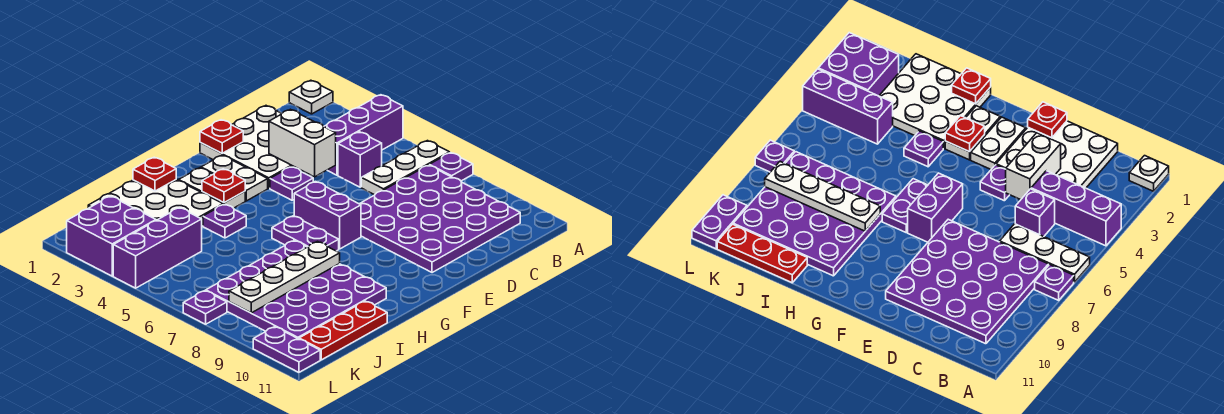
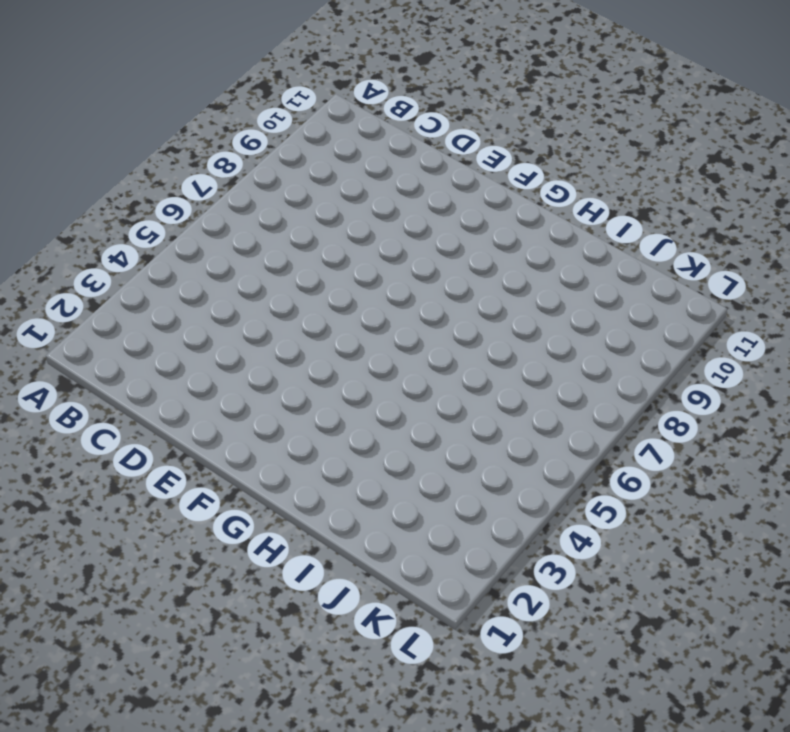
none -> white 1x1 plate [289,80,333,114]
none -> purple 1x3 brick [324,95,403,175]
none -> white 1x3 plate [361,141,450,195]

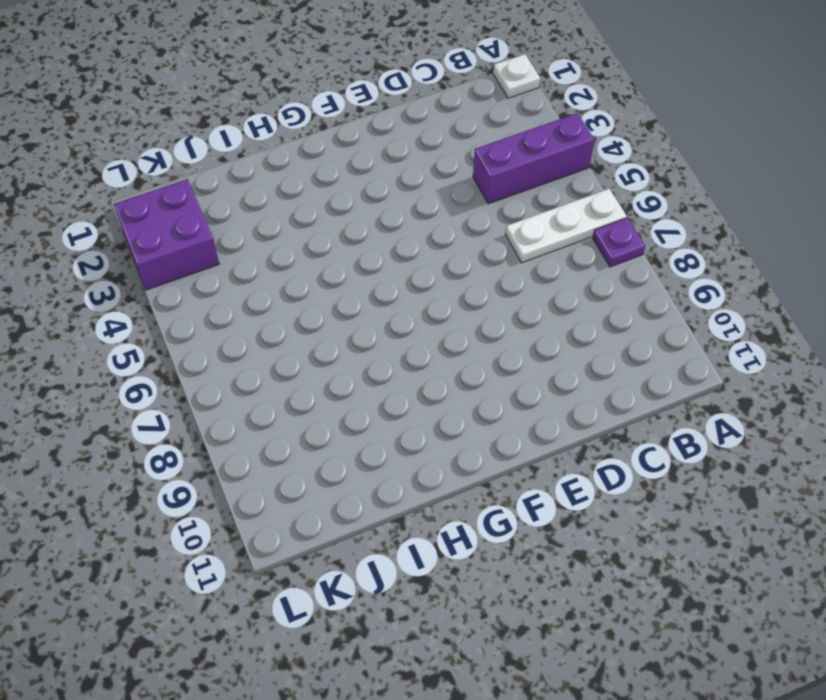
none -> purple 4x4 plate [360,165,520,273]
none -> white 3x3 plate [200,106,301,188]
none -> purple 1x1 brick [338,132,382,187]

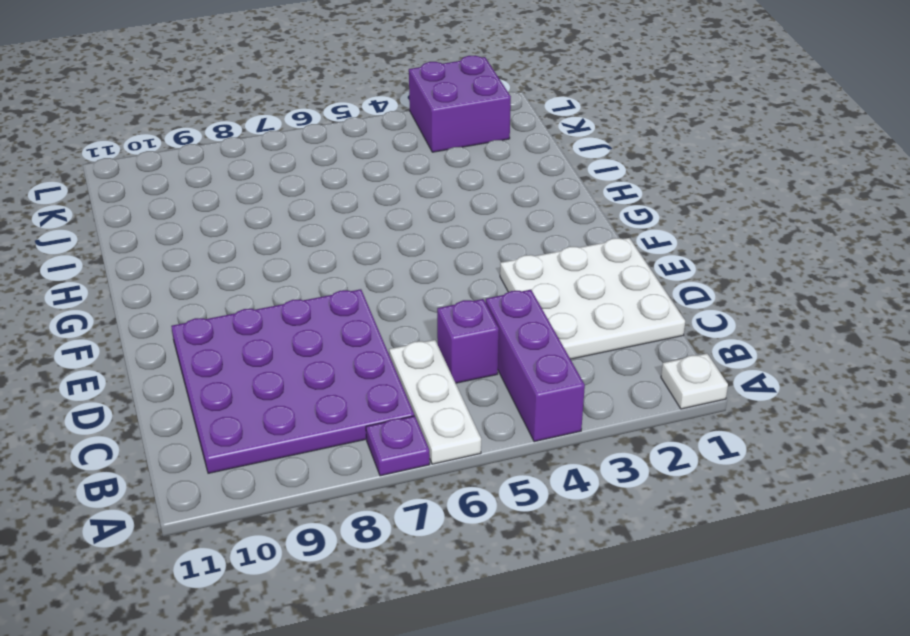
none -> purple 1x1 plate [270,167,313,200]
none -> white 1x2 plate [201,155,268,201]
none -> purple 1x2 brick [294,181,361,249]

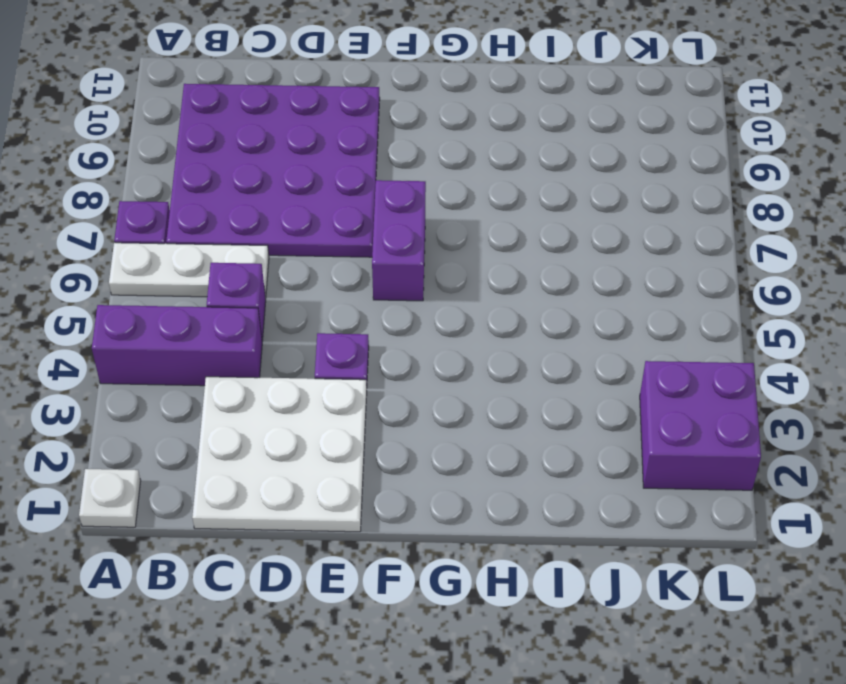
none -> white 1x2 plate [201,155,268,201]
none -> white 1x2 plate [179,168,245,208]
none -> purple 1x2 plate [272,216,339,251]

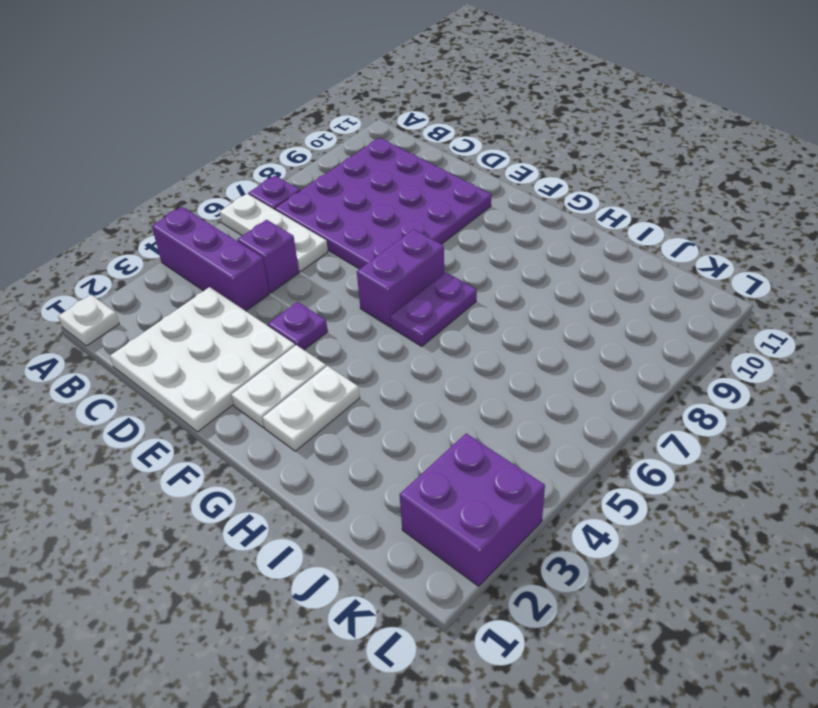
none -> white 3x3 plate [88,180,223,226]
none -> purple 1x1 plate [203,204,246,238]
none -> purple 4x4 plate [206,240,386,339]

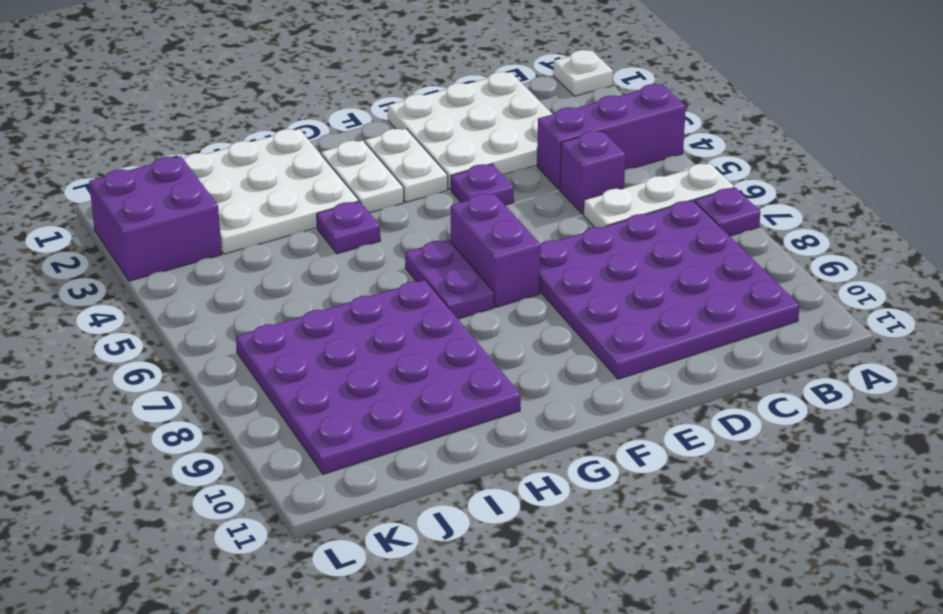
none -> red 1x3 plate [299,301,387,360]
none -> purple 1x3 brick [113,208,202,288]
none -> purple 1x1 plate [183,291,227,324]

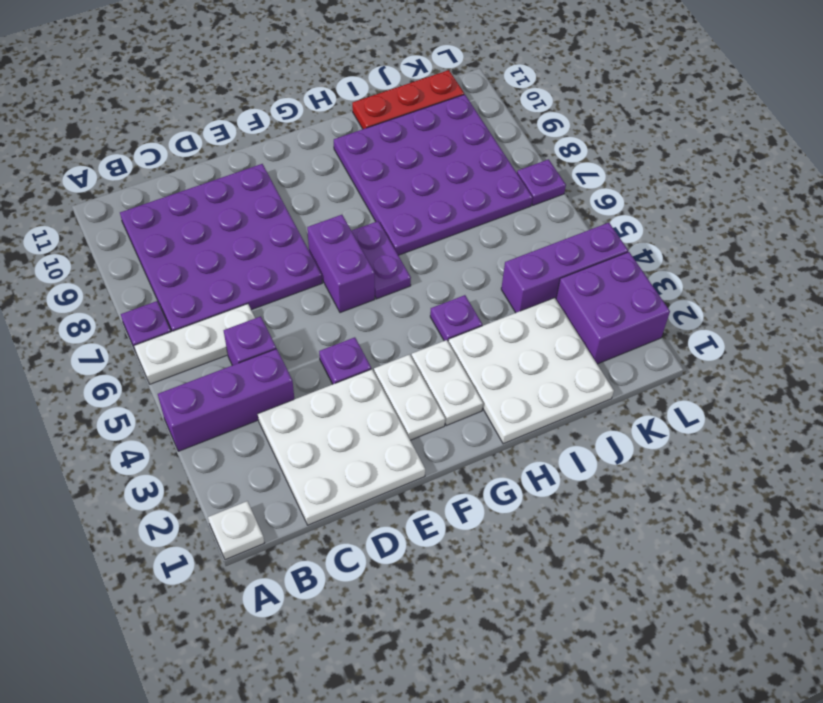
none -> purple 1x2 plate [253,327,320,372]
none -> white 1x2 brick [269,109,336,177]
none -> red 1x1 plate [200,120,243,153]

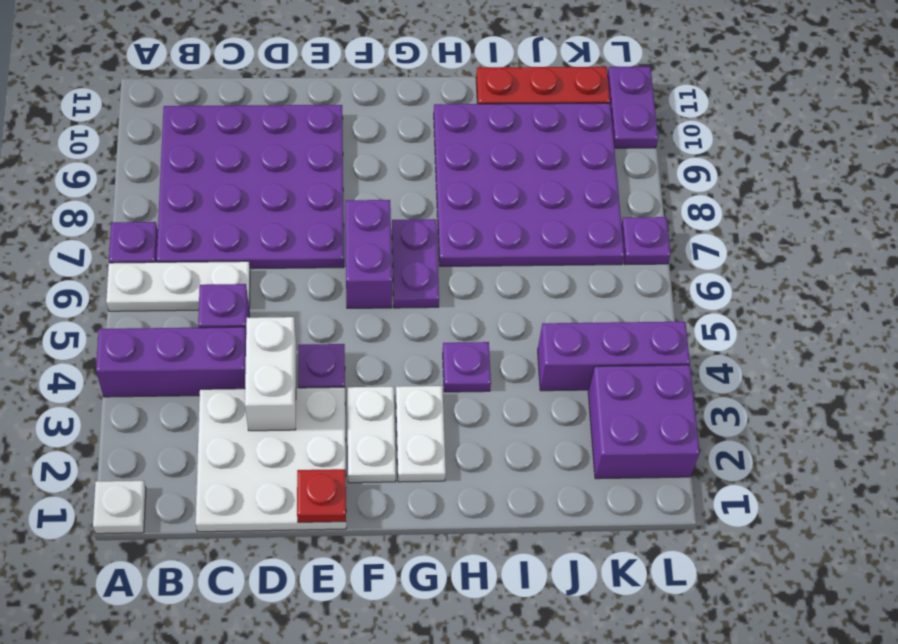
none -> white 3x3 plate [88,180,223,226]
none -> red 1x1 plate [202,169,245,203]
none -> red 1x1 plate [133,157,176,191]

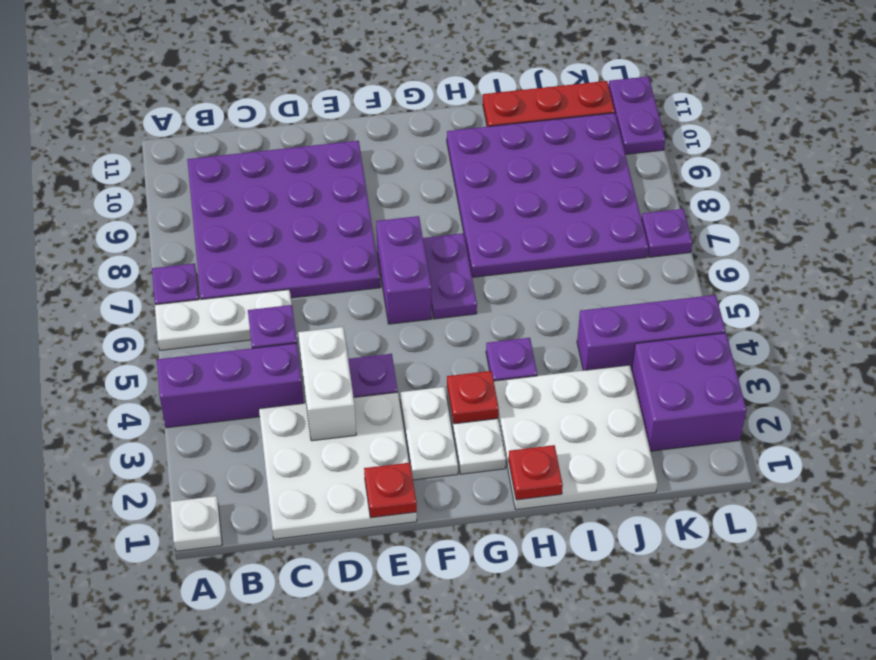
none -> white 1x4 plate [229,242,340,313]

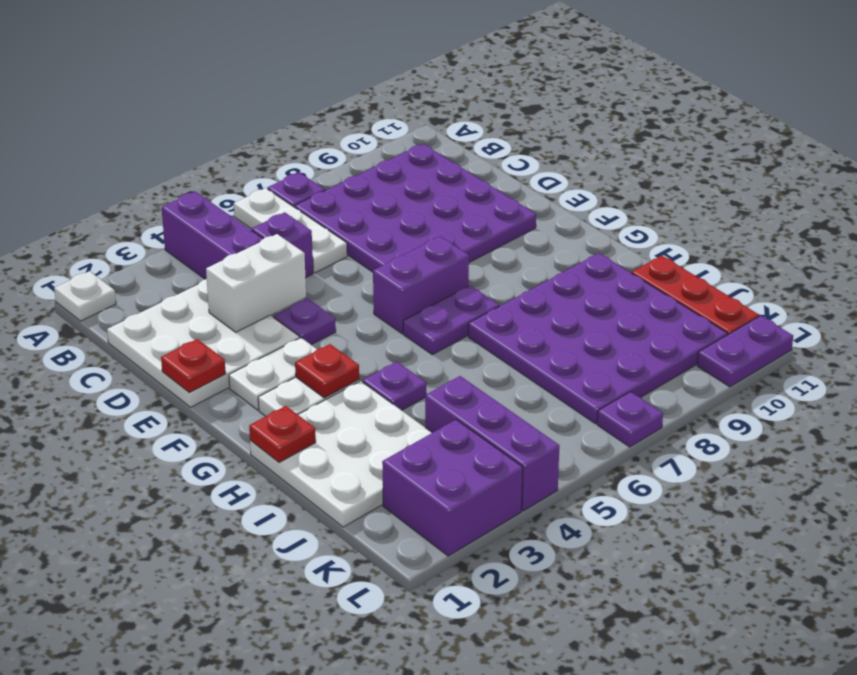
none -> white 1x4 plate [229,242,340,313]

